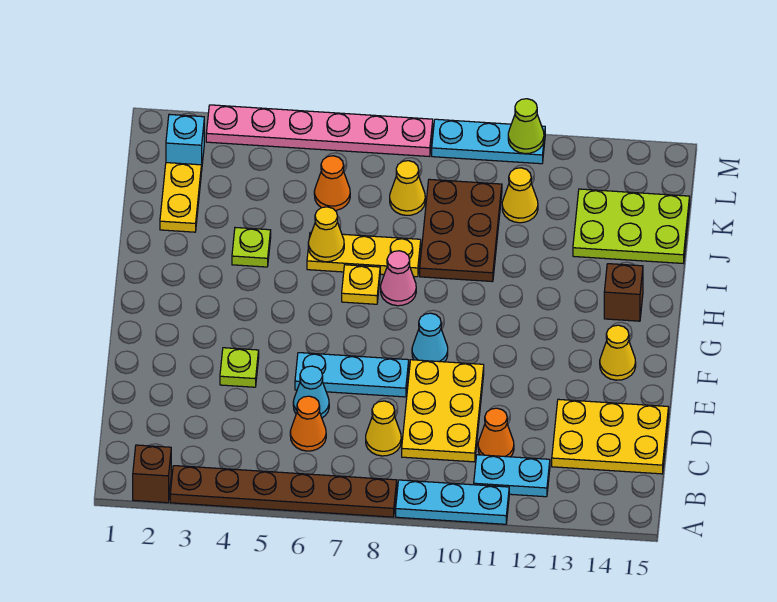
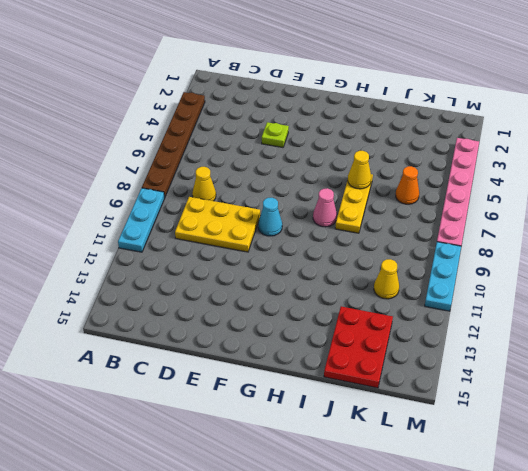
red 2x3 plate [324,306,393,388] -> lime 2x3 plate [573,189,690,263]
none -> brown 1x1 brick [133,445,171,503]
none -> cyan 1x2 plate [474,455,550,497]
none -> orange 1x1 cone [290,396,326,451]
none -> orange 1x1 cone [478,408,514,457]

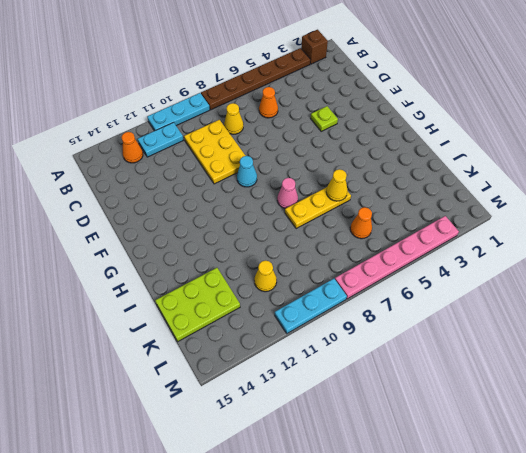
orange 1x1 cone [122,132,143,163] -> orange 1x1 cone moved to [478,408,514,457]
none -> yellow 2x3 plate [552,399,669,474]
none -> cyan 1x1 cone [293,366,329,418]
none -> cyan 1x3 plate [295,353,409,397]
none -> yellow 1x1 cone [600,325,636,380]

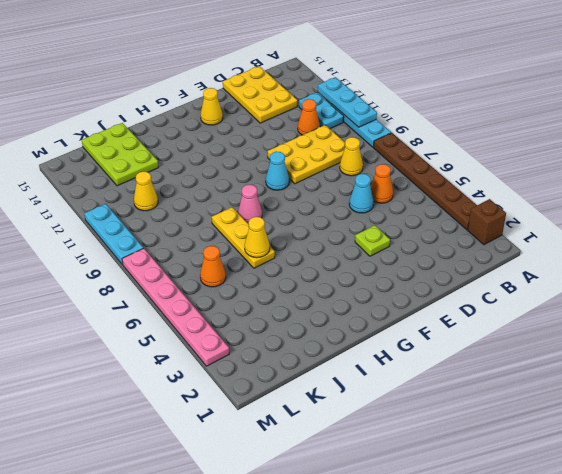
cyan 1x3 plate [318,77,377,127] -> cyan 1x3 plate moved to [295,353,409,397]
none -> yellow 1x1 plate [342,265,380,304]
none -> brown 1x1 brick [604,264,643,321]
none -> lime 1x1 plate [232,228,271,267]
none -> brown 2x3 plate [420,179,502,282]

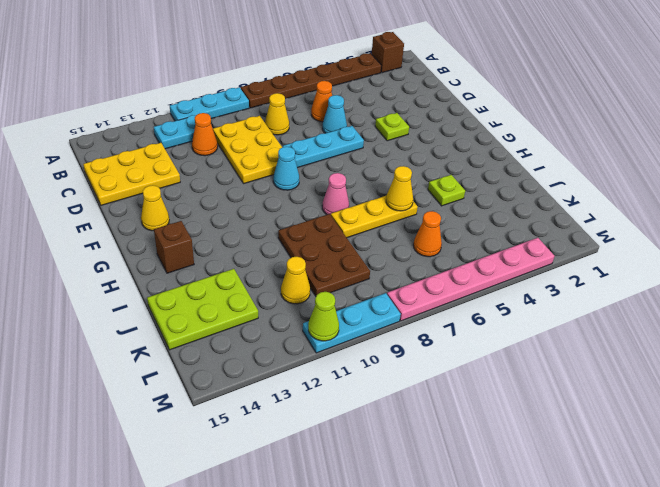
none -> yellow 1x1 plate [342,265,380,304]
none -> yellow 1x2 plate [160,163,201,232]
none -> yellow 1x1 cone [390,161,425,215]
none -> cyan 1x1 brick [166,114,204,172]

